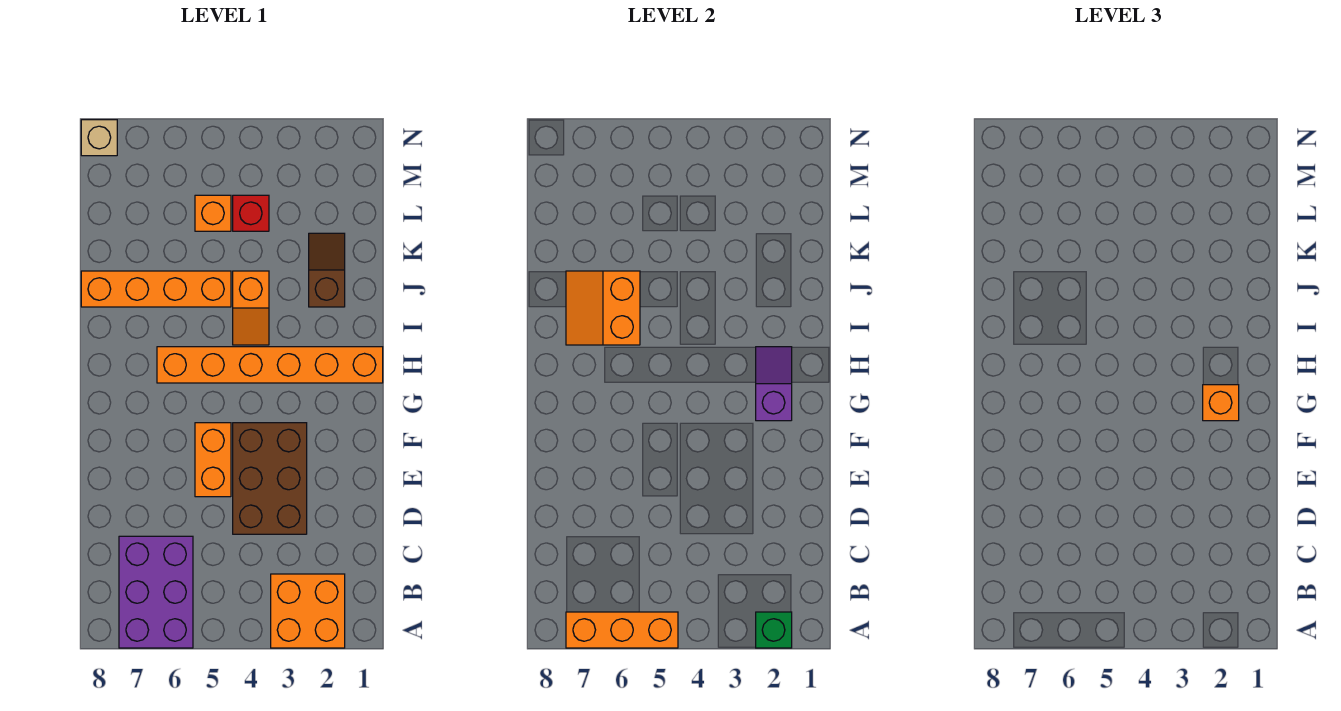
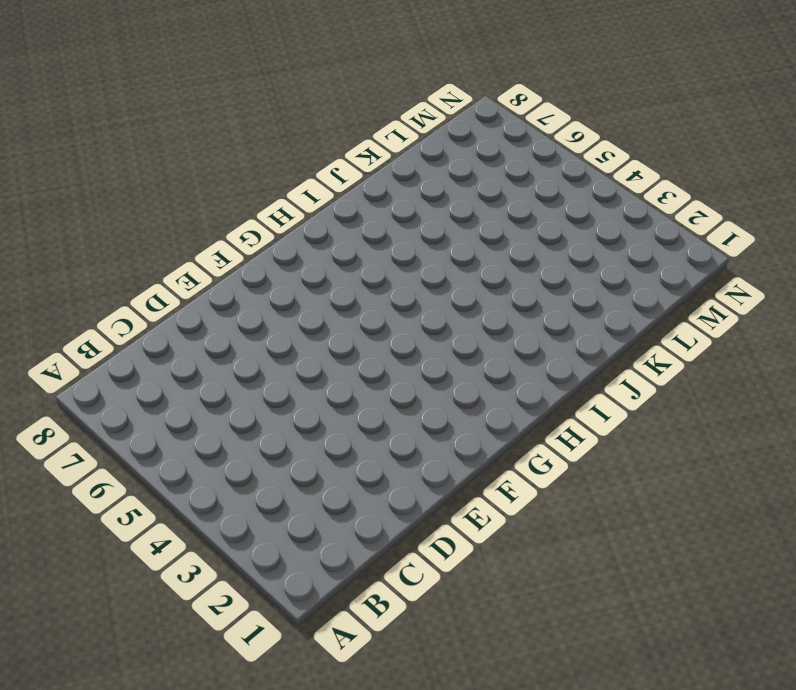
none -> orange 2x2 brick [271,574,345,648]
none -> purple 2x3 brick [119,536,193,648]
none -> brown 2x3 brick [233,423,307,534]

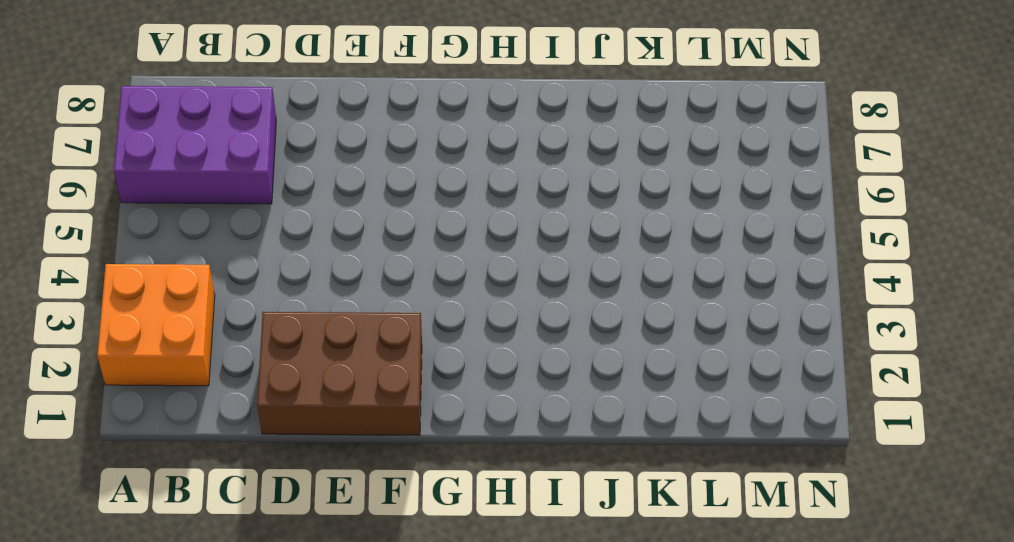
brown 2x3 brick [257,312,422,435] -> brown 2x3 brick moved to [233,423,307,534]
none -> orange 1x2 brick [195,423,231,497]
none -> orange 1x6 brick [157,347,383,383]
none -> orange 1x2 slope [233,271,269,345]

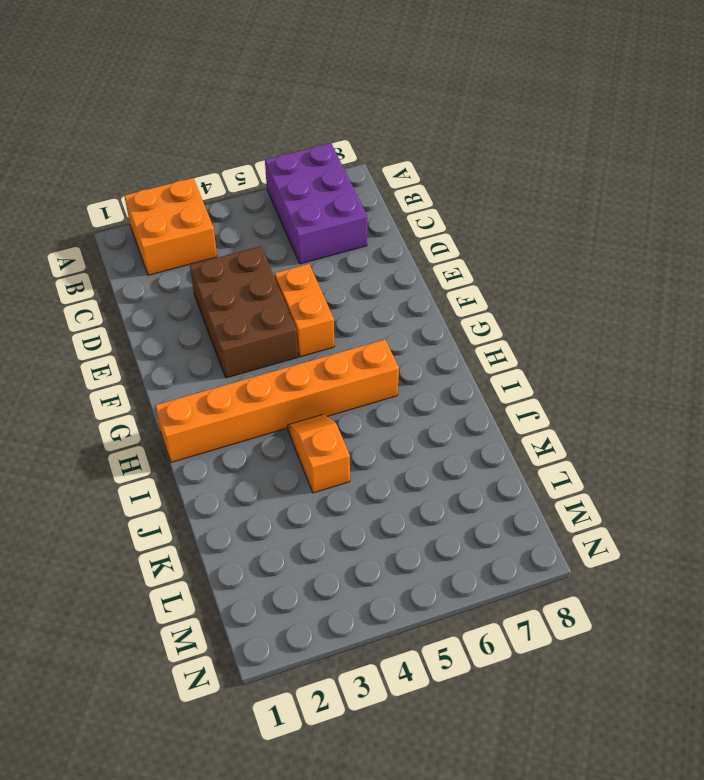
none -> brown 1x2 slope [309,233,345,307]
none -> orange 1x4 brick [81,271,231,307]
none -> red 1x1 brick [233,195,269,231]

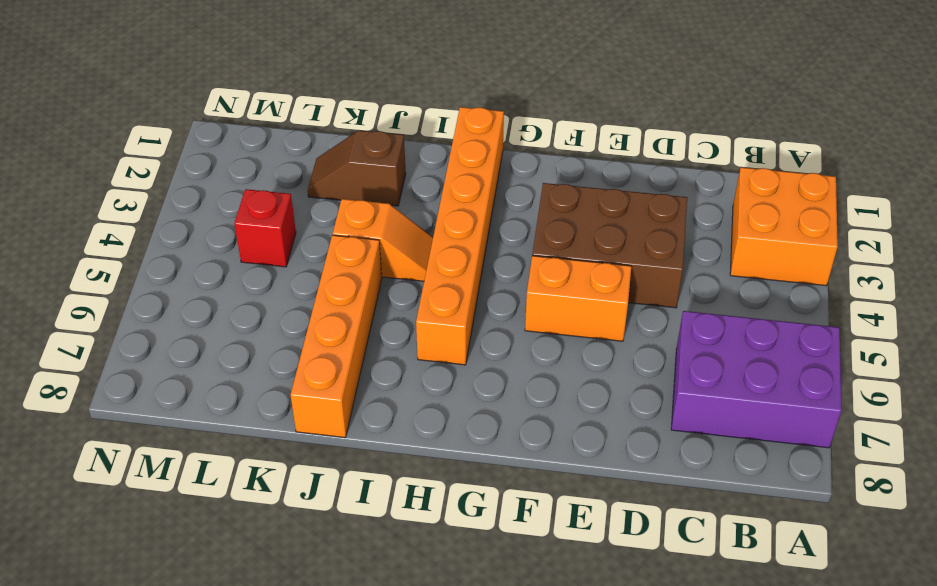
none -> orange 1x1 brick [195,195,231,231]
none -> tan 1x1 brick [81,120,117,156]
none -> green 1x1 brick [756,612,792,648]

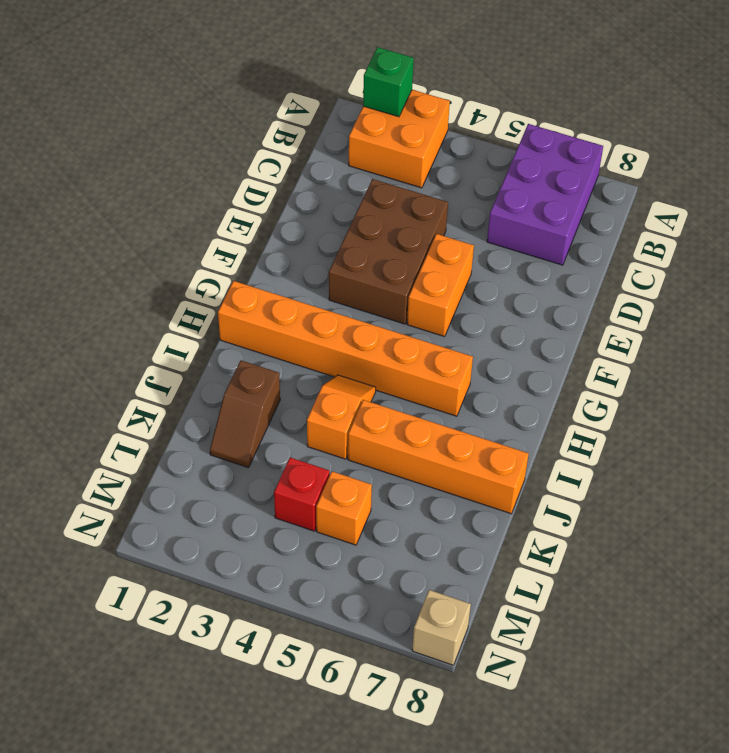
none -> orange 1x3 brick [566,612,678,648]
none -> purple 1x2 slope [756,347,792,421]
none -> orange 2x2 slope [566,271,640,345]

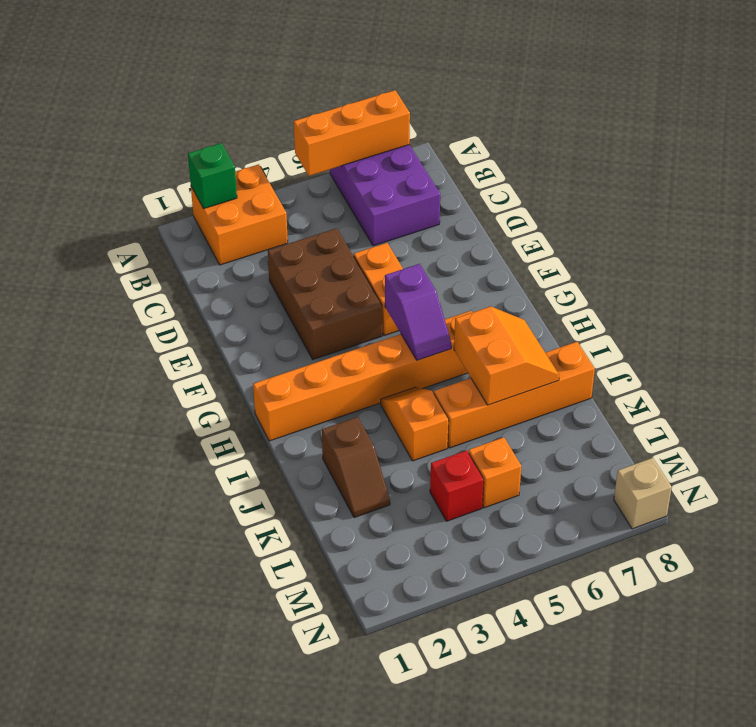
purple 1x2 slope [385,264,452,360] -> purple 1x2 slope moved to [756,347,792,421]
none -> orange 1x1 brick [1203,385,1239,421]

